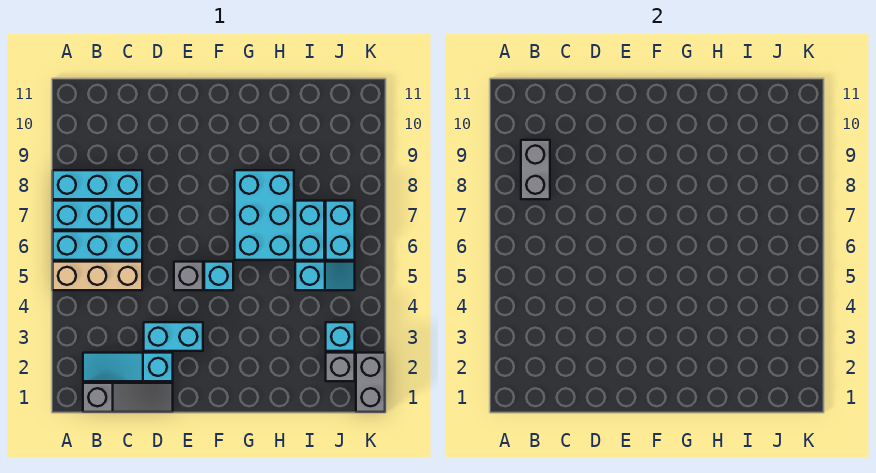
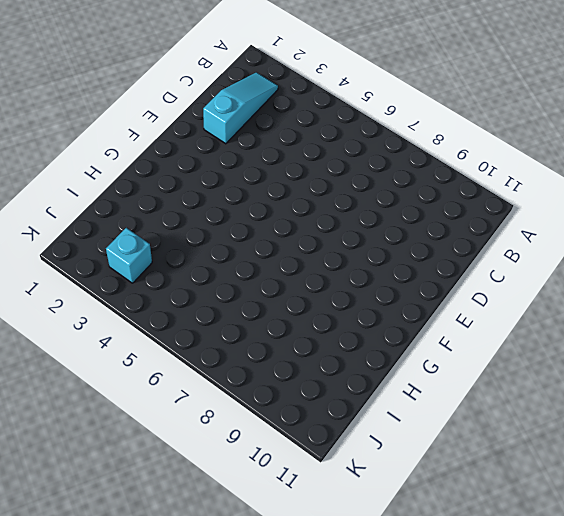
none -> tan 1x3 brick [53,262,142,290]
none -> cyan 1x3 brick [53,231,142,260]
none -> cyan 1x2 brick [53,201,112,230]

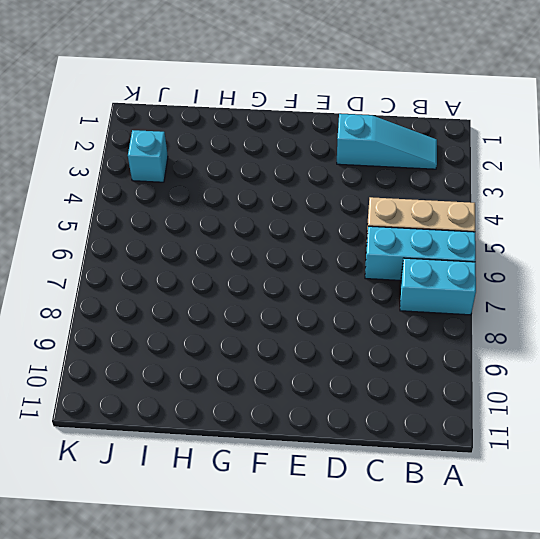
none -> cyan 1x3 brick [53,170,142,199]
none -> grey 1x3 slope [83,383,173,412]
none -> cyan 1x1 brick [113,201,142,230]

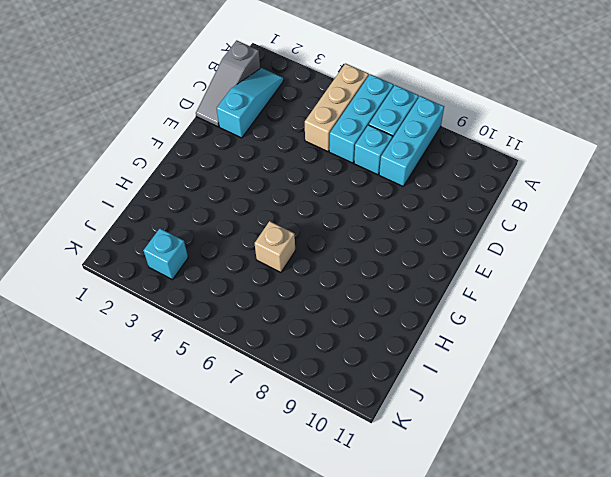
tan 1x1 brick [255,221,295,272] -> cyan 2x3 brick [235,170,294,260]
none -> cyan 1x2 brick [144,322,203,351]
none -> grey 1x1 brick [174,262,203,290]
none -> cyan 1x1 brick [204,262,233,290]

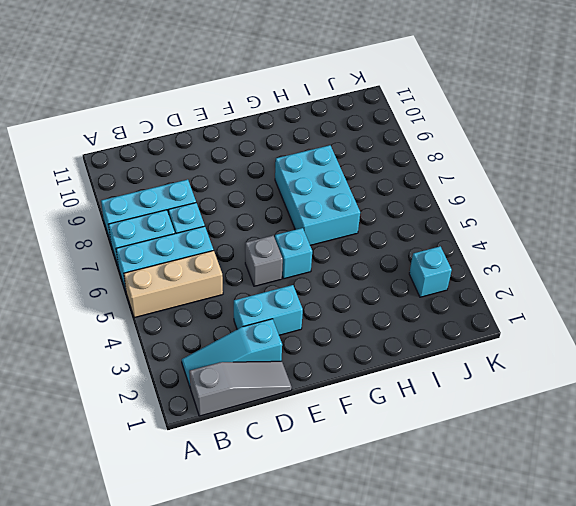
none -> cyan 1x2 slope [295,262,355,290]
none -> cyan 1x2 brick [295,201,324,260]
none -> grey 1x1 brick [326,353,355,381]

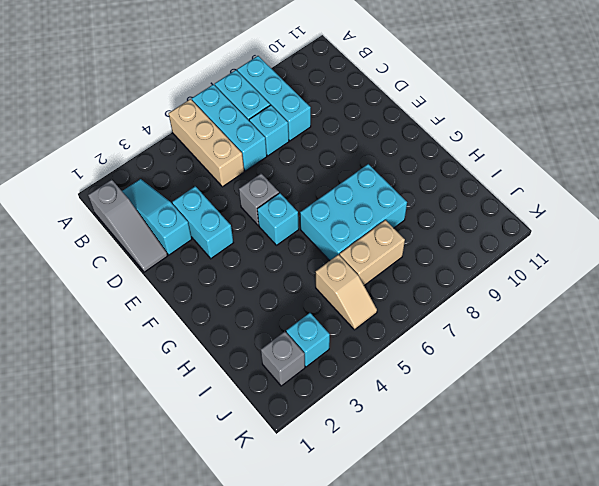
tan 1x2 slope [316,254,377,330] -> cyan 1x2 slope [295,262,355,290]
tan 1x2 brick [340,220,405,285] -> cyan 1x2 brick [295,201,324,260]
none -> cyan 1x2 brick [326,201,355,260]
none -> grey 1x2 brick [356,353,385,412]
none -> grey 1x2 brick [521,140,550,199]

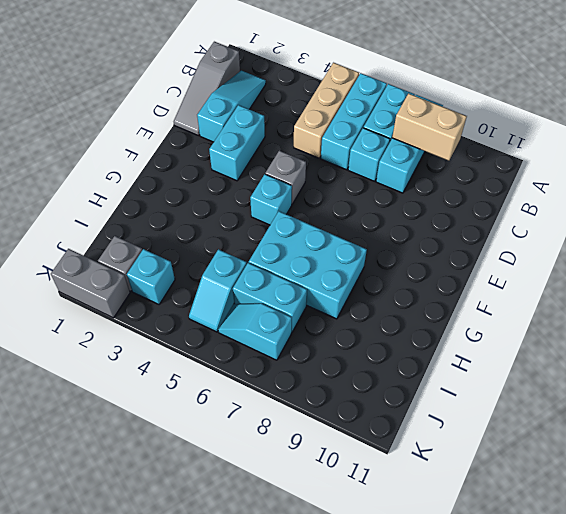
tan 1x2 brick [392,93,467,161] -> grey 1x2 brick [521,140,550,199]
cyan 1x2 slope [218,303,292,360] -> cyan 1x2 brick [326,201,355,260]

